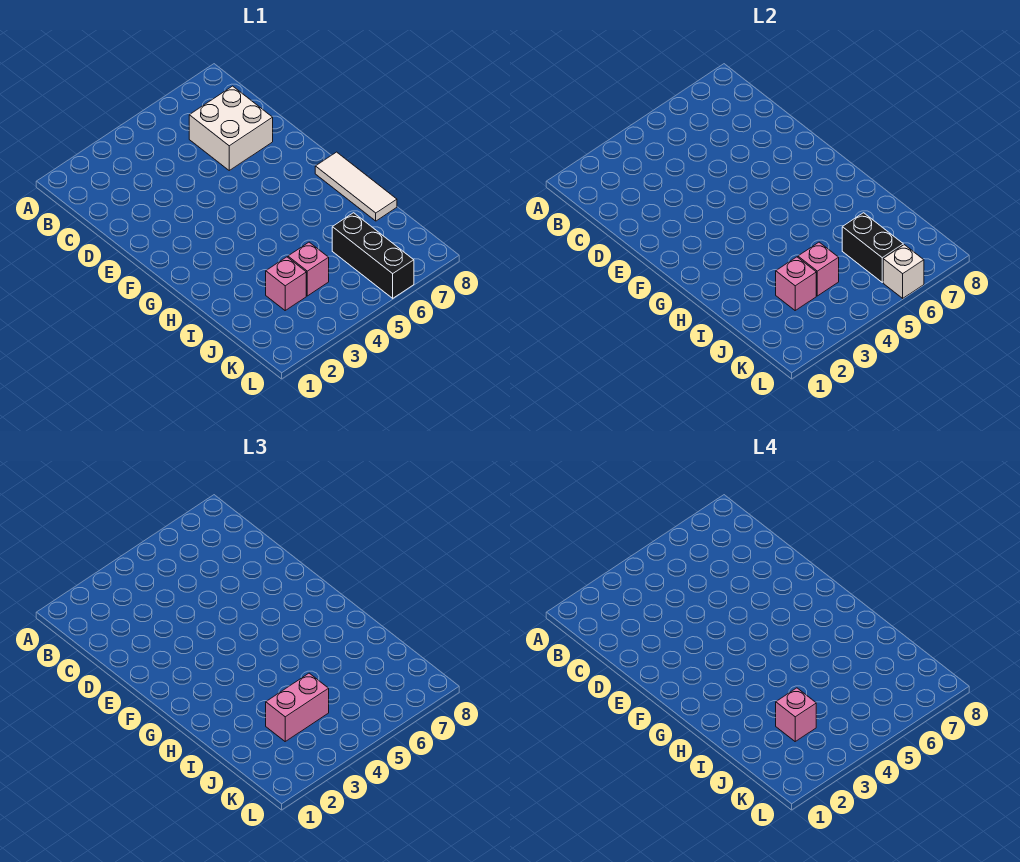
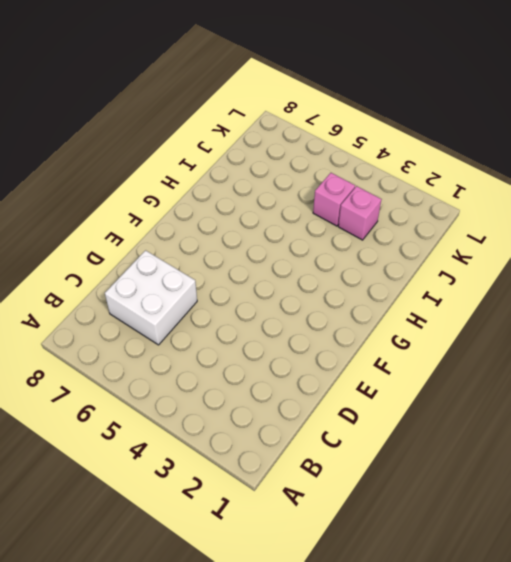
none -> white 1x3 tile [315,152,397,221]
none -> black 1x3 brick [332,213,414,298]

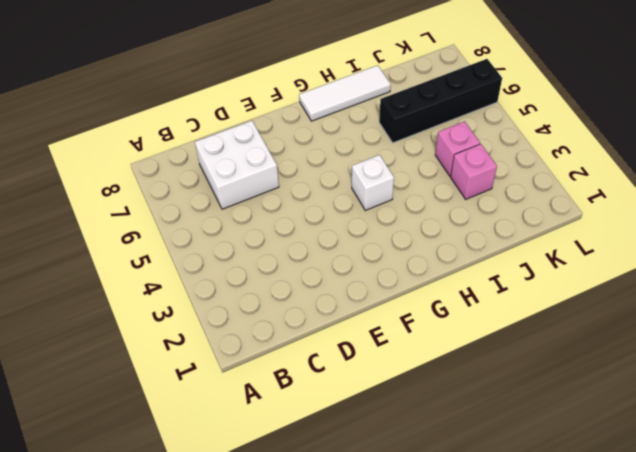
white 1x1 brick [352,155,394,210] -> white 1x1 brick moved to [883,245,924,298]
black 1x4 brick [379,59,502,143] -> black 1x3 brick [332,213,414,298]
none -> pink 1x1 brick [776,257,816,310]
none -> pink 1x1 brick [798,242,839,296]

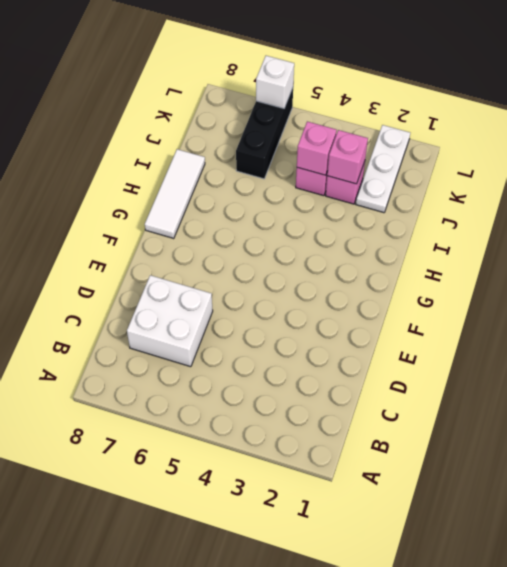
white 1x3 plate [356,125,410,213] -> none
none -> black 1x2 brick [842,213,903,282]
none -> pink 1x2 brick [266,673,329,741]

